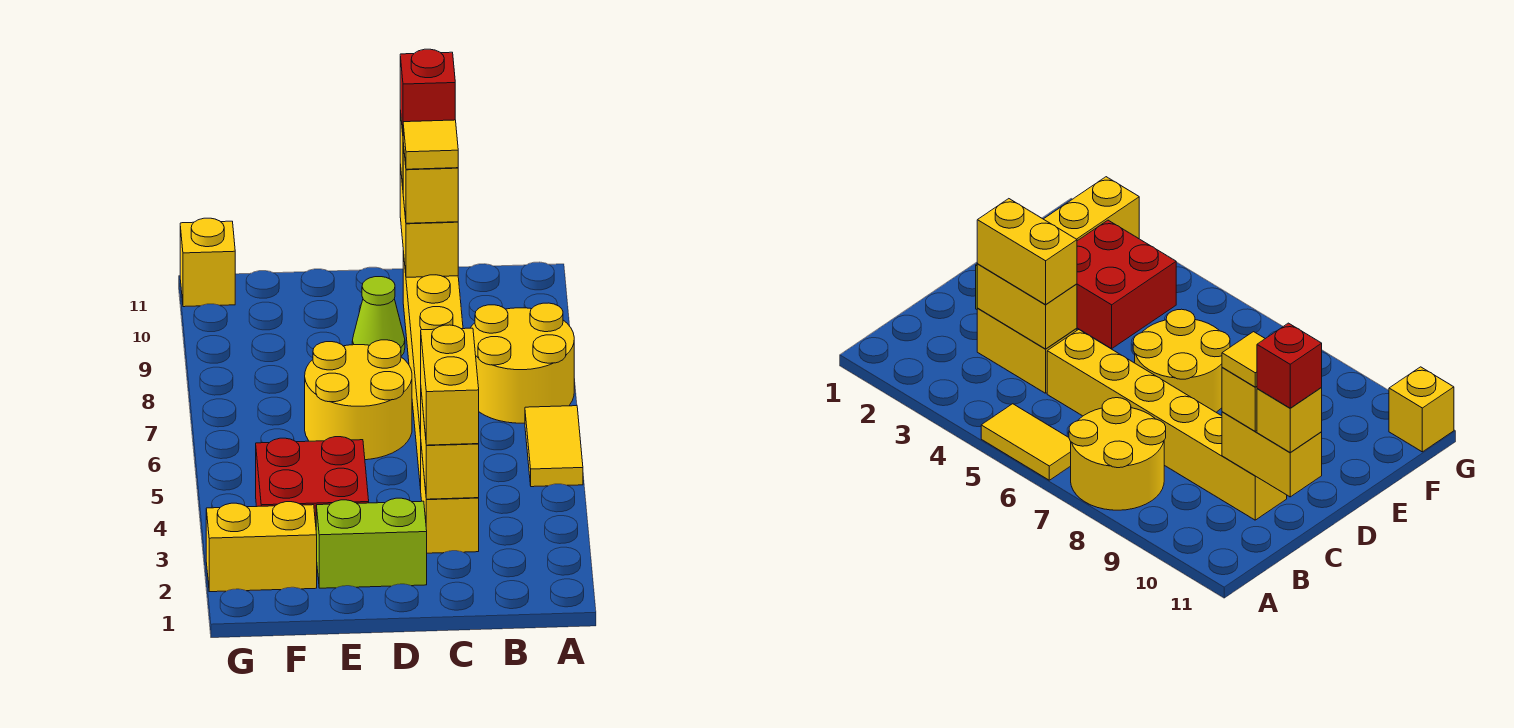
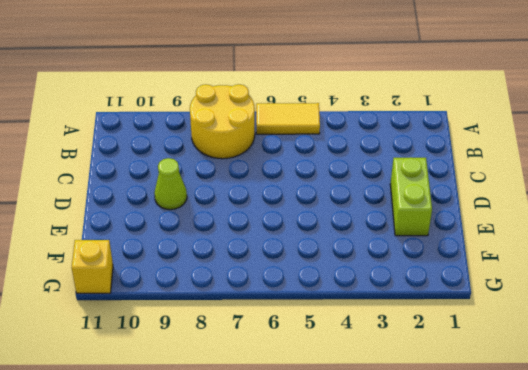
none -> yellow 1x2 brick [421,447,479,553]
none -> yellow 1x6 brick [403,252,463,489]
none -> yellow 2x2 round brick [305,340,412,460]

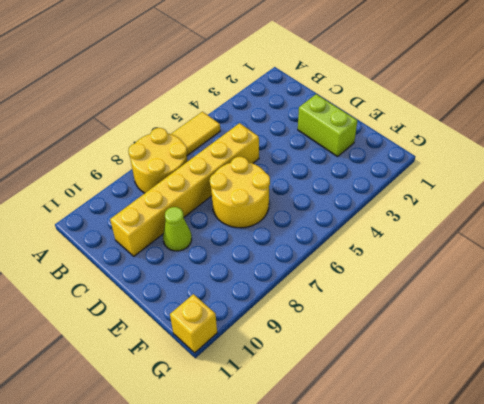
none -> yellow 1x2 brick [421,447,479,553]
none -> red 2x2 brick [256,437,369,523]
none -> yellow 1x2 brick [206,502,317,592]

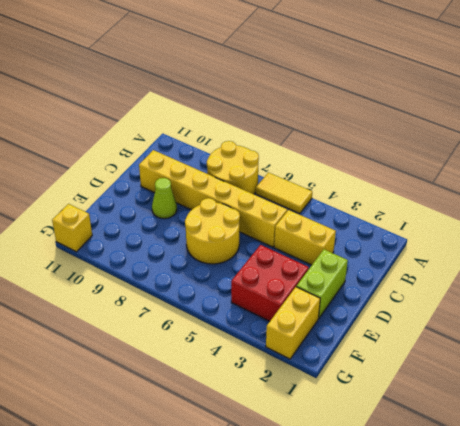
none -> yellow 1x2 brick [421,393,479,499]
none -> yellow 1x2 brick [400,165,458,277]
none -> yellow 1x2 brick [421,325,479,445]

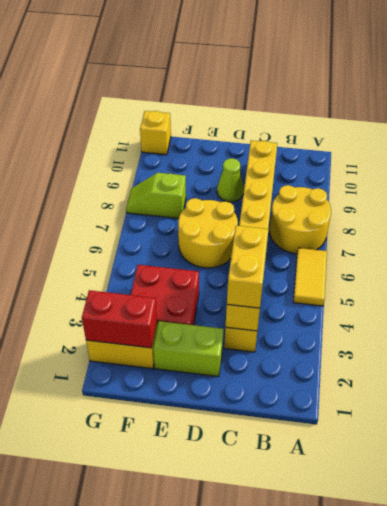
red 1x2 brick [82,290,157,348] -> none
lime 1x2 slope [126,173,186,218] -> none
none -> yellow 1x2 brick [400,165,458,277]
none -> yellow 1x1 brick [403,143,458,223]
none -> yellow 1x1 brick [1257,387,1322,453]

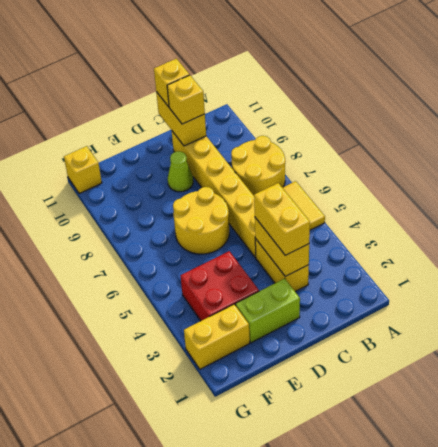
none -> yellow 1x1 tile [403,120,458,169]
none -> red 1x1 brick [400,49,455,132]

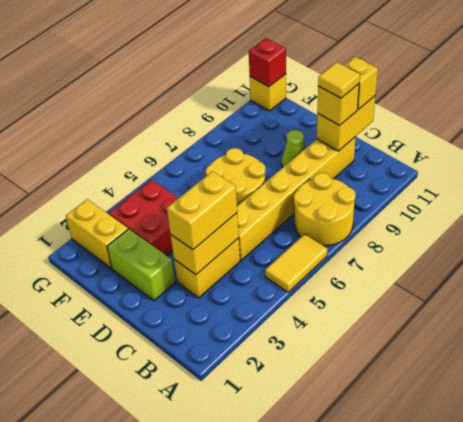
red 1x1 brick [249,38,286,87] -> red 1x1 brick moved to [400,49,455,132]

